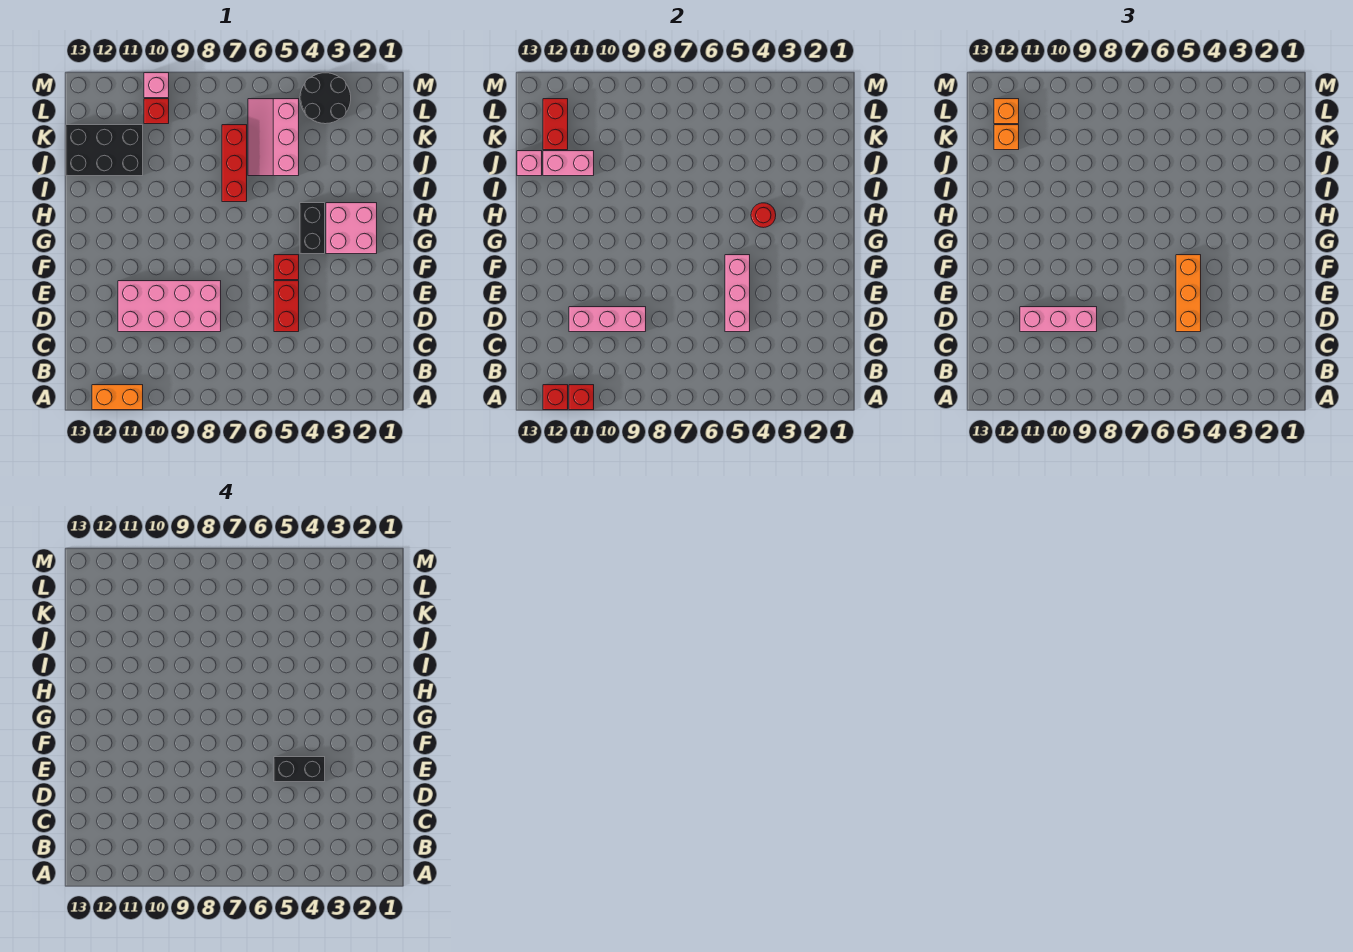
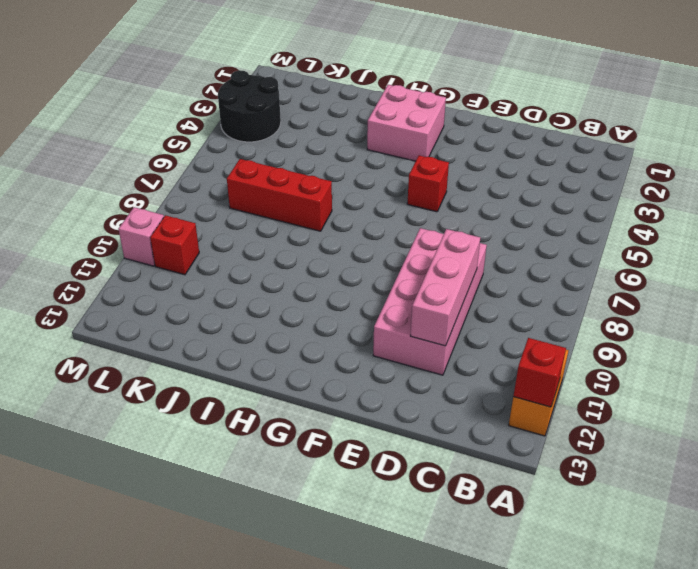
none -> red 1x2 brick [274,281,299,332]
none -> black 1x2 brick [300,203,325,254]
none -> pink 2x3 slope [248,99,299,176]

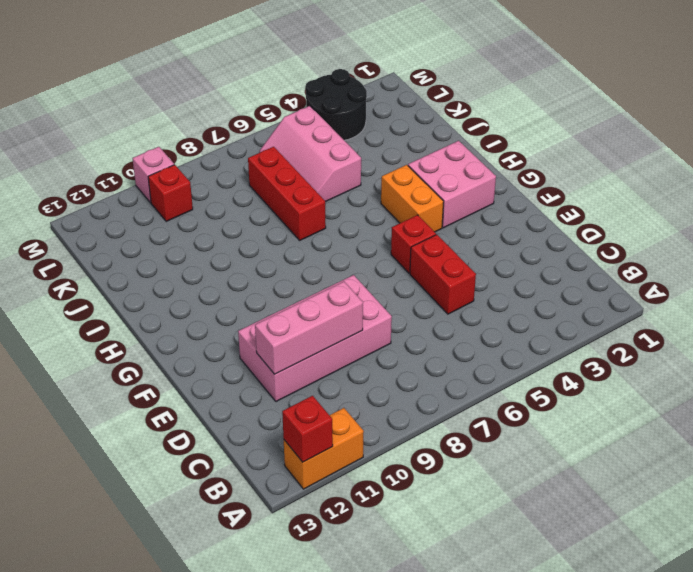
orange 1x2 brick [381,165,444,232] -> black 1x2 brick [300,203,325,254]
none -> black 2x3 brick [66,125,143,176]
none -> red 1x1 brick [569,385,594,410]
none -> pink 1x3 brick [725,255,750,332]

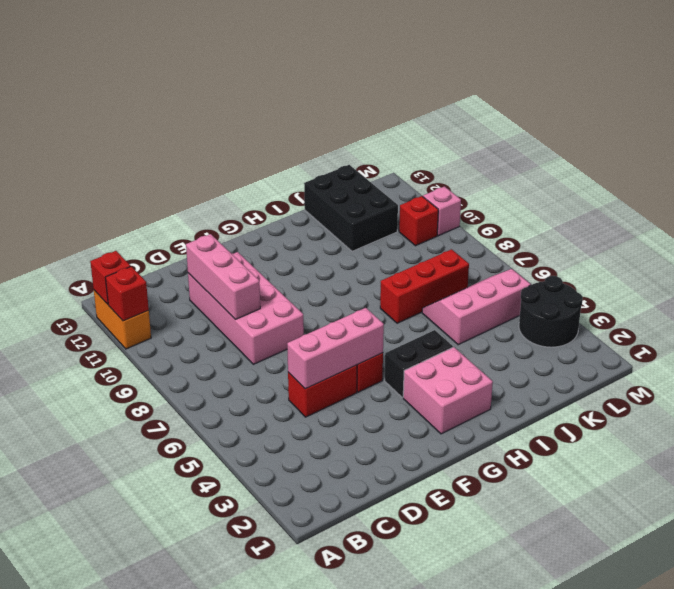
none -> red 1x1 round brick [751,203,776,228]
none -> pink 1x2 brick [543,151,594,176]
none -> pink 1x1 brick [517,151,542,176]

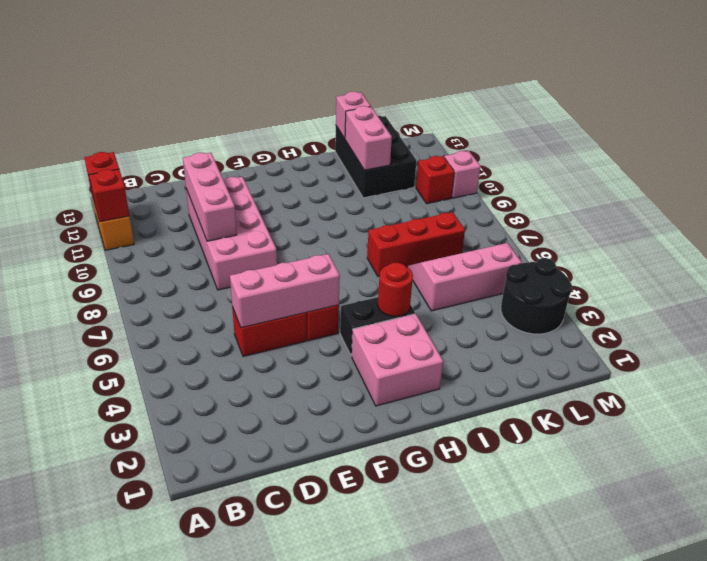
none -> red 1x2 brick [543,99,568,150]
none -> orange 1x3 brick [1176,255,1201,332]
none -> pink 1x3 brick [1020,307,1097,332]

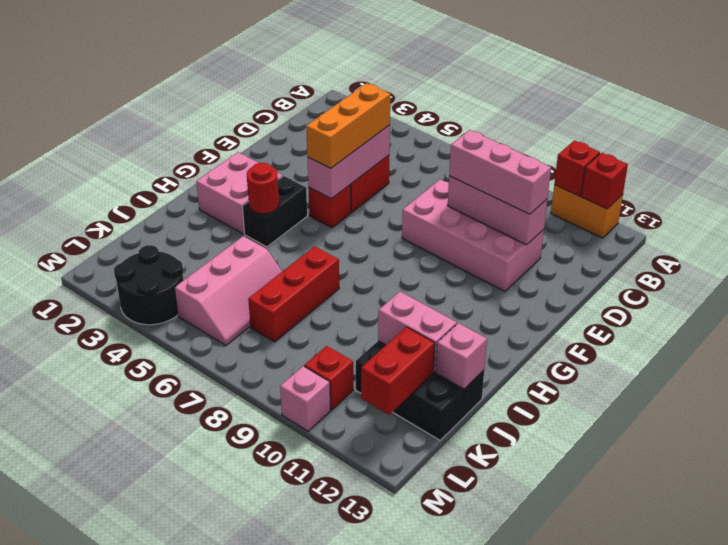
none -> orange 1x1 brick [994,125,1019,150]
none -> orange 1x1 brick [994,99,1019,124]
none -> black 1x2 brick [274,757,325,782]

